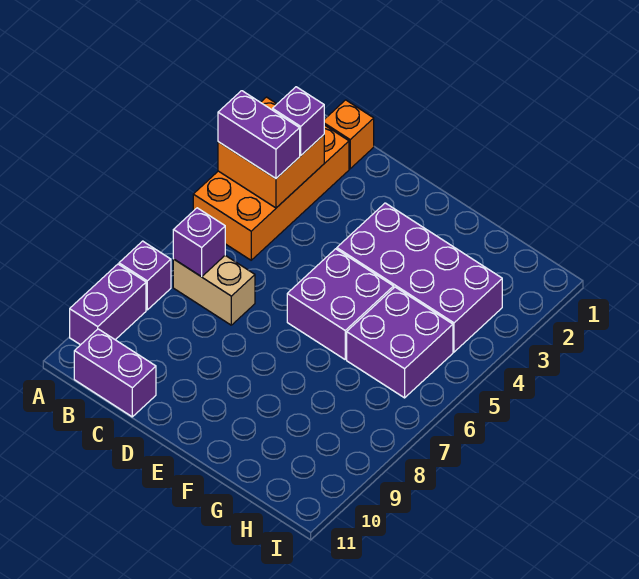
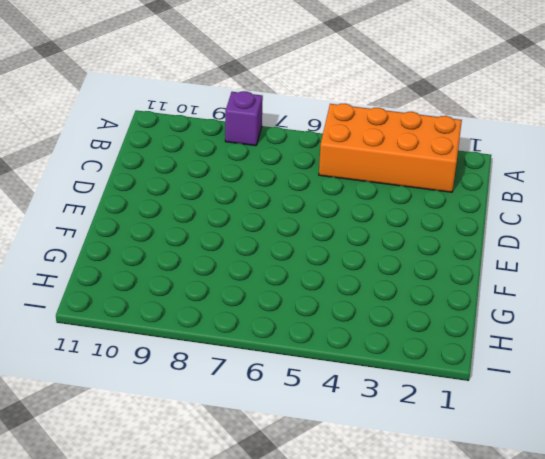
none -> purple 1x2 brick [70,264,146,345]
none -> orange 1x1 brick [324,100,374,169]
none -> tan 1x2 brick [173,256,255,325]

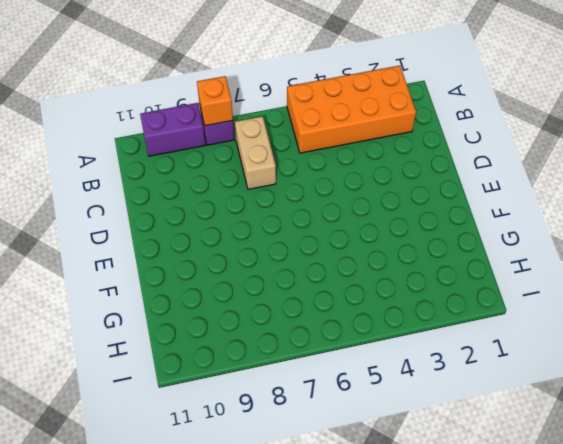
orange 1x1 brick [197,76,233,126] -> orange 1x1 brick moved to [324,100,374,169]
none -> purple 1x2 brick [74,329,156,417]
none -> purple 2x4 brick [337,203,502,352]
none -> purple 2x2 brick [287,249,394,359]

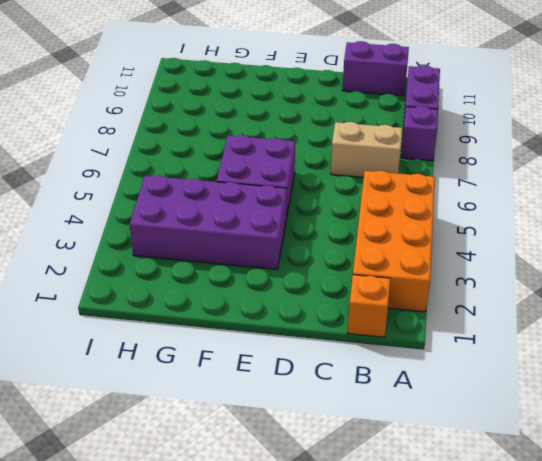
none -> purple 2x2 brick [347,287,453,398]
none -> orange 2x2 brick [218,97,324,208]
none -> purple 1x1 brick [173,208,225,277]

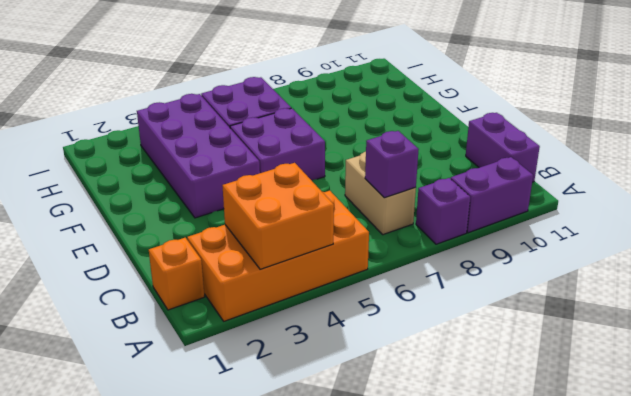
none -> purple 1x2 brick [218,91,300,178]
none -> purple 1x1 brick [273,87,324,155]

